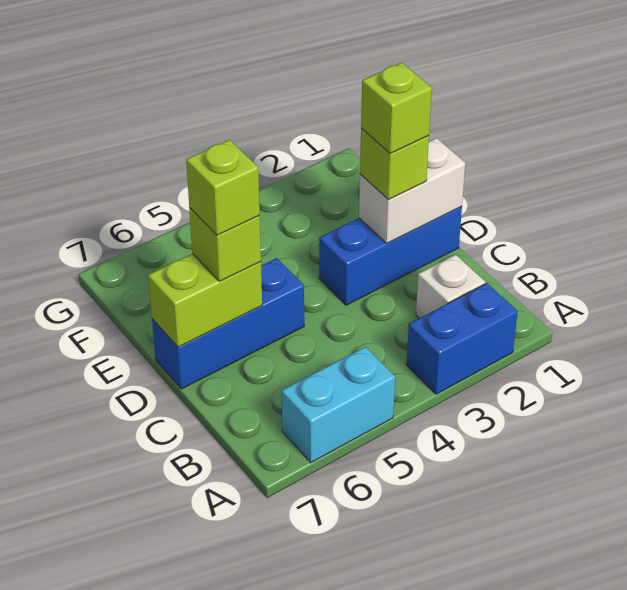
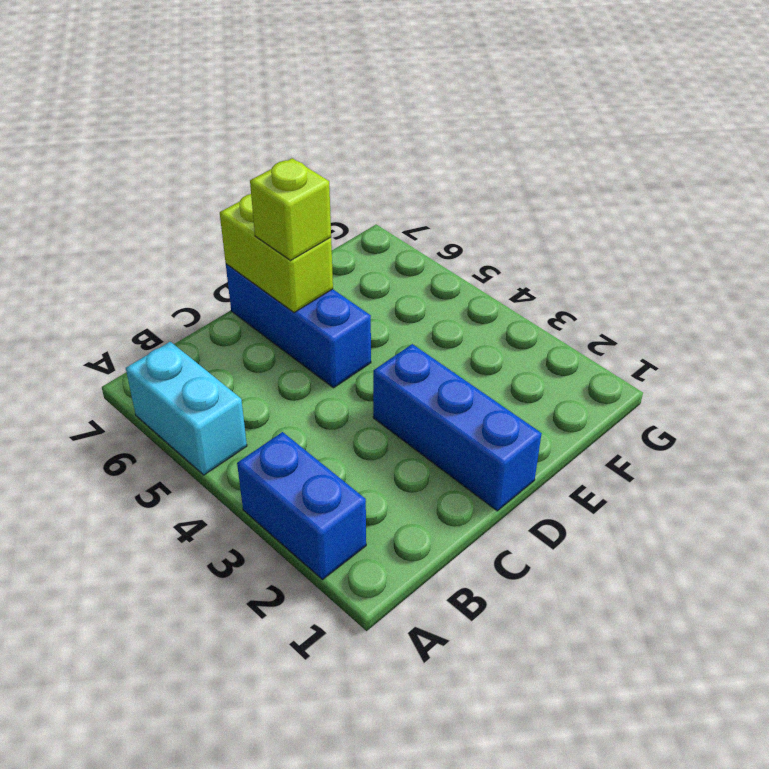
none -> white 1x1 brick [416,255,485,318]
none -> white 1x2 brick [359,138,465,243]

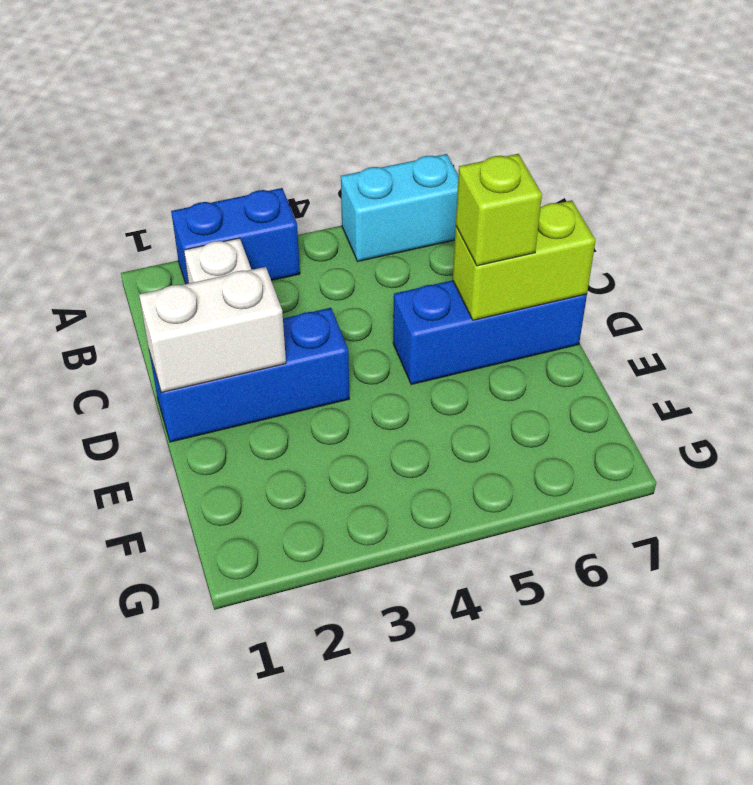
none -> lime 1x1 brick [360,129,429,200]
none -> lime 1x1 brick [361,63,432,153]

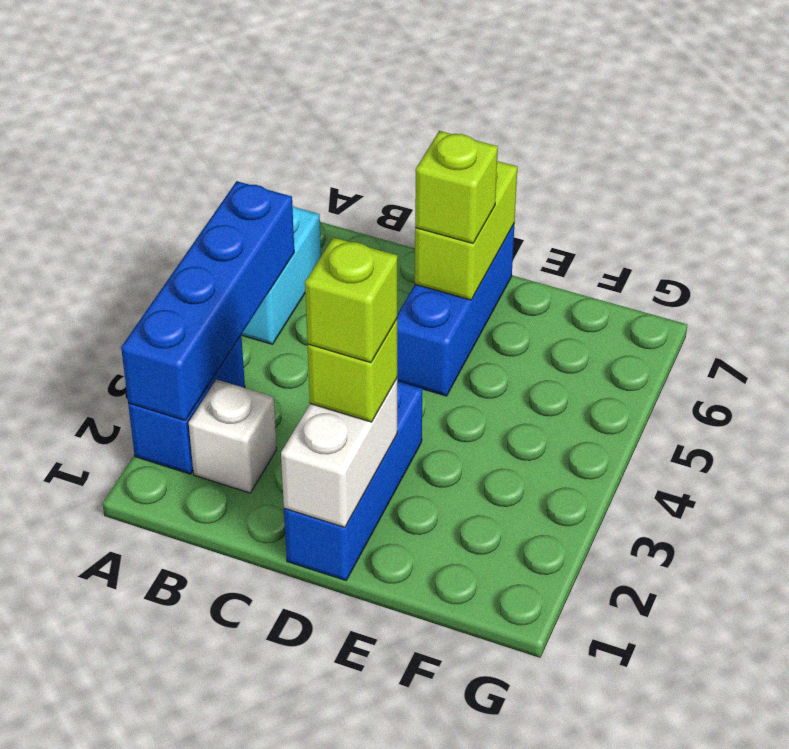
blue 1x4 brick [121,181,294,420] -> none
none -> lime 1x1 brick [186,140,260,235]

